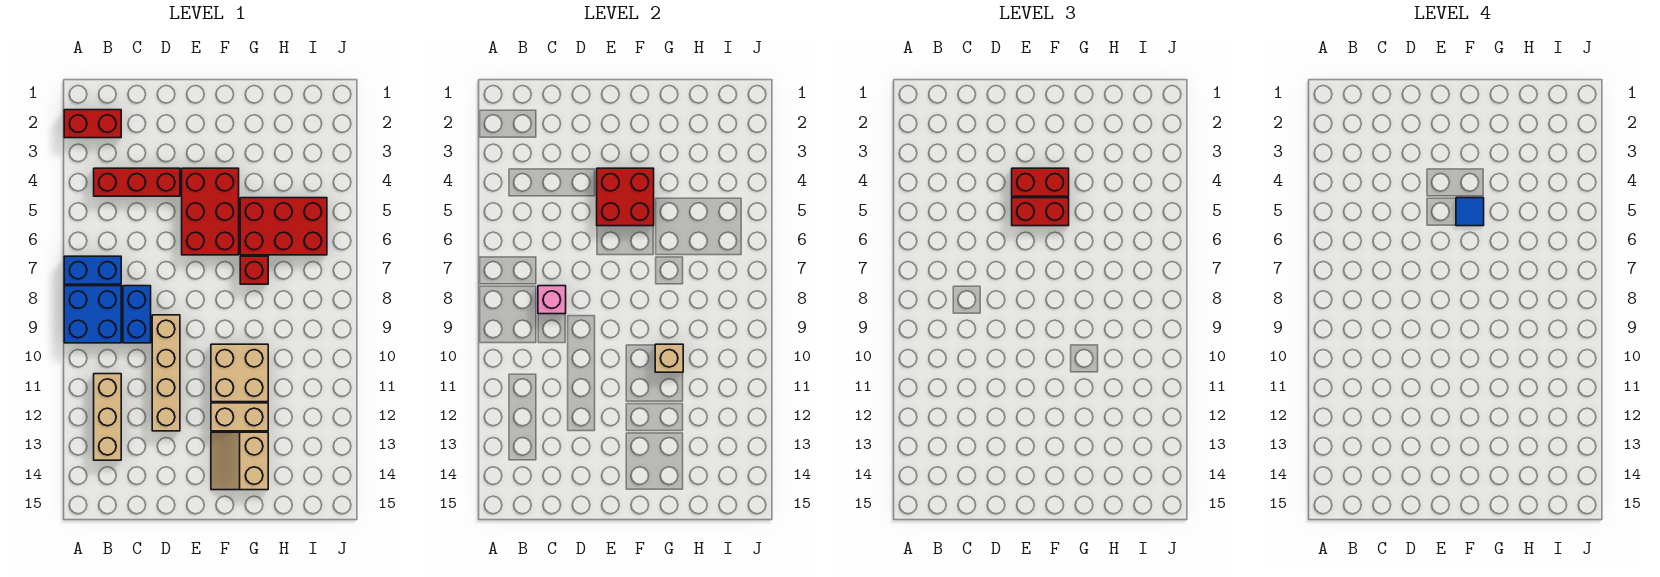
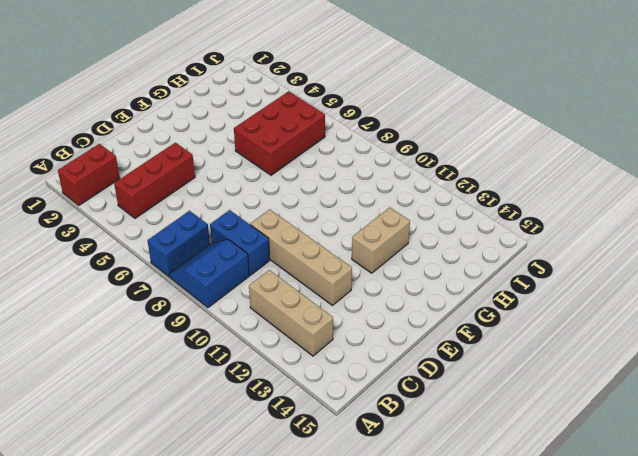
blue 2x2 slope [169,239,249,308] -> blue 2x2 brick [64,286,121,343]
none -> red 2x3 brick [182,168,239,255]
none -> tan 2x2 brick [211,344,268,402]
none -> tan 2x2 slope [211,432,268,490]

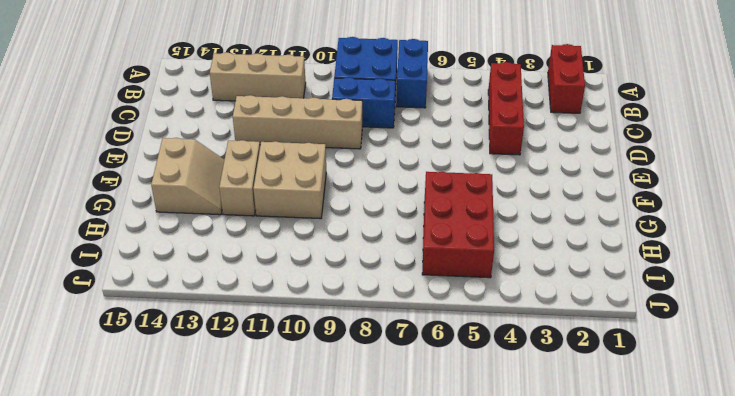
tan 2x2 slope [151,138,224,215] -> tan 2x2 slope turned to [211,432,268,490]
none -> red 2x3 brick [182,168,239,255]
none -> red 1x1 brick [240,256,268,284]
none -> pink 1x1 brick [538,286,566,314]

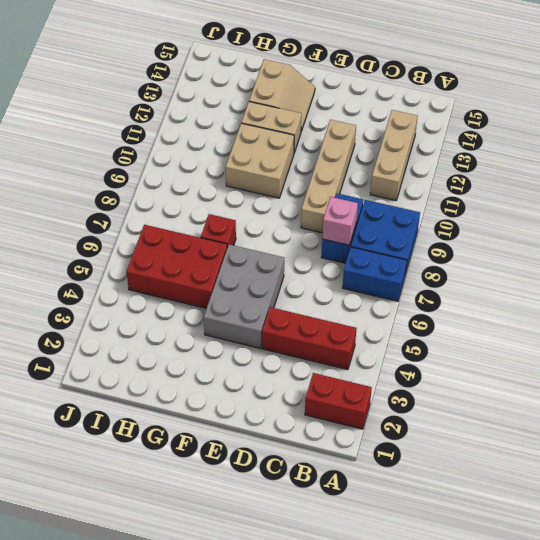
grey 2x3 brick [204,245,284,348] -> red 2x3 brick [182,168,239,255]
none -> red 2x2 brick [597,168,654,226]
none -> tan 1x1 brick [655,344,683,372]
none -> red 1x2 brick [1012,168,1069,196]

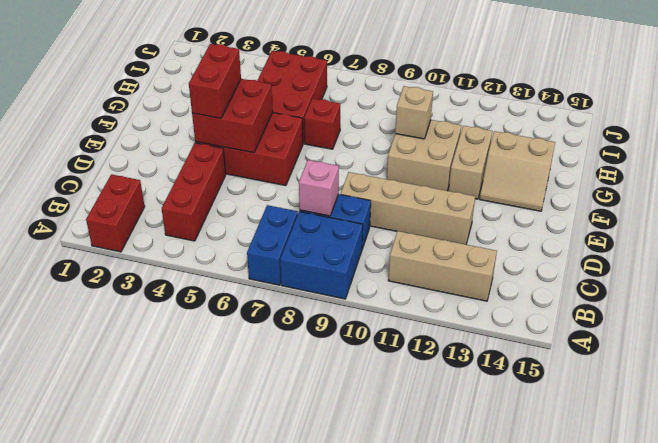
none -> red 1x2 brick [1012,198,1069,226]
none -> blue 1x1 tile [1456,198,1484,226]

